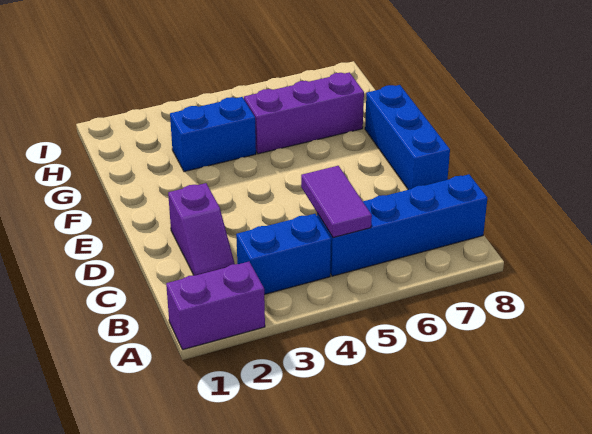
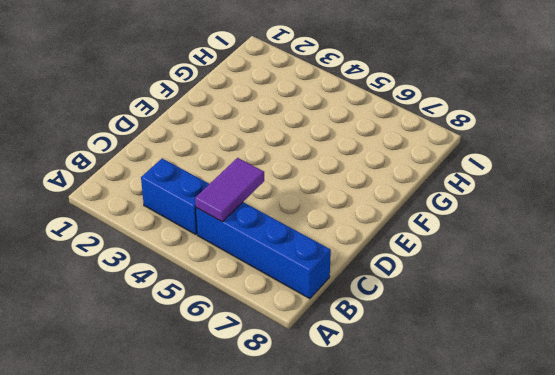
none -> purple 1x2 brick [166,262,265,350]
none -> purple 1x2 slope [168,183,235,275]

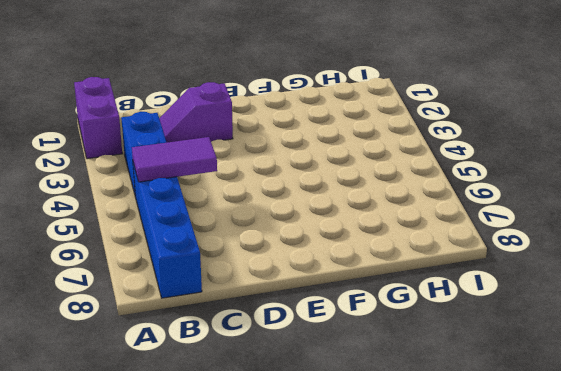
none -> blue 1x3 brick [365,85,450,190]
none -> blue 1x2 brick [170,97,256,172]

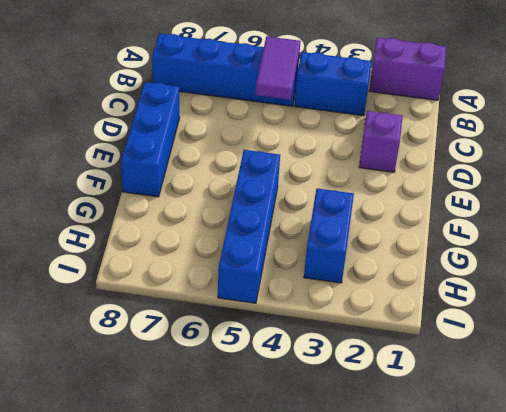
blue 1x4 brick [218,150,280,303] -> purple 1x3 brick [244,72,364,154]
blue 1x2 brick [304,189,354,283] -> blue 1x2 brick turned to [170,97,256,172]

